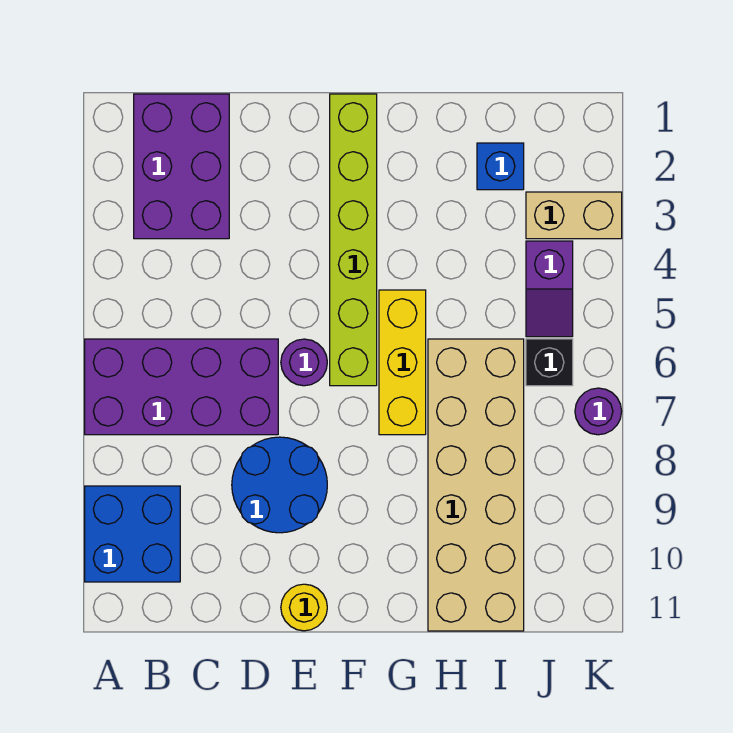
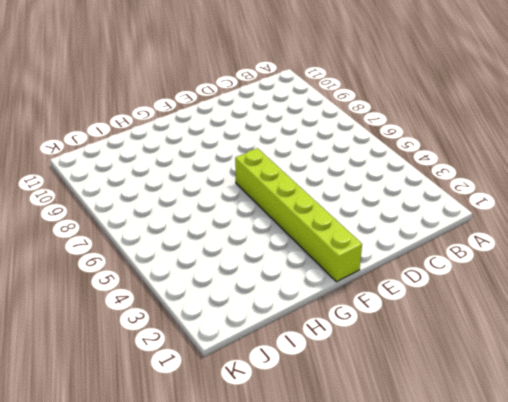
none -> purple 2x4 brick [85,339,278,435]
none -> blue 2x2 brick [85,486,180,582]
none -> purple 2x3 brick [134,94,229,239]

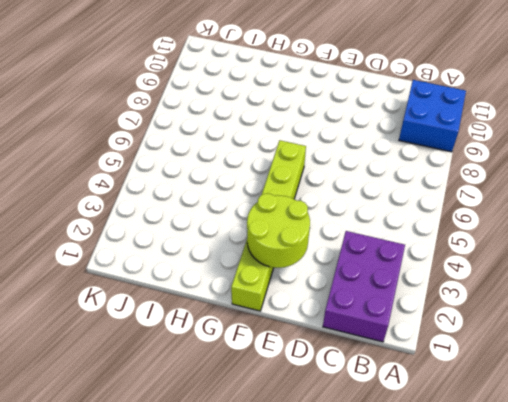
lime 2x2 round brick [247,194,310,268] -> none
none -> purple 2x4 brick [85,339,278,435]
none -> blue 2x2 round brick [232,437,327,533]
none -> purple 1x1 round brick [281,339,327,386]

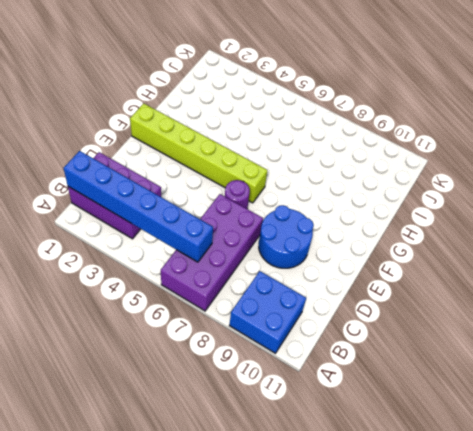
blue 1x6 brick [64,151,213,262] -> none
none -> yellow 1x1 round brick [281,584,327,631]
none -> yellow 1x3 brick [379,290,426,435]
none -> tan 2x6 brick [428,339,524,631]

